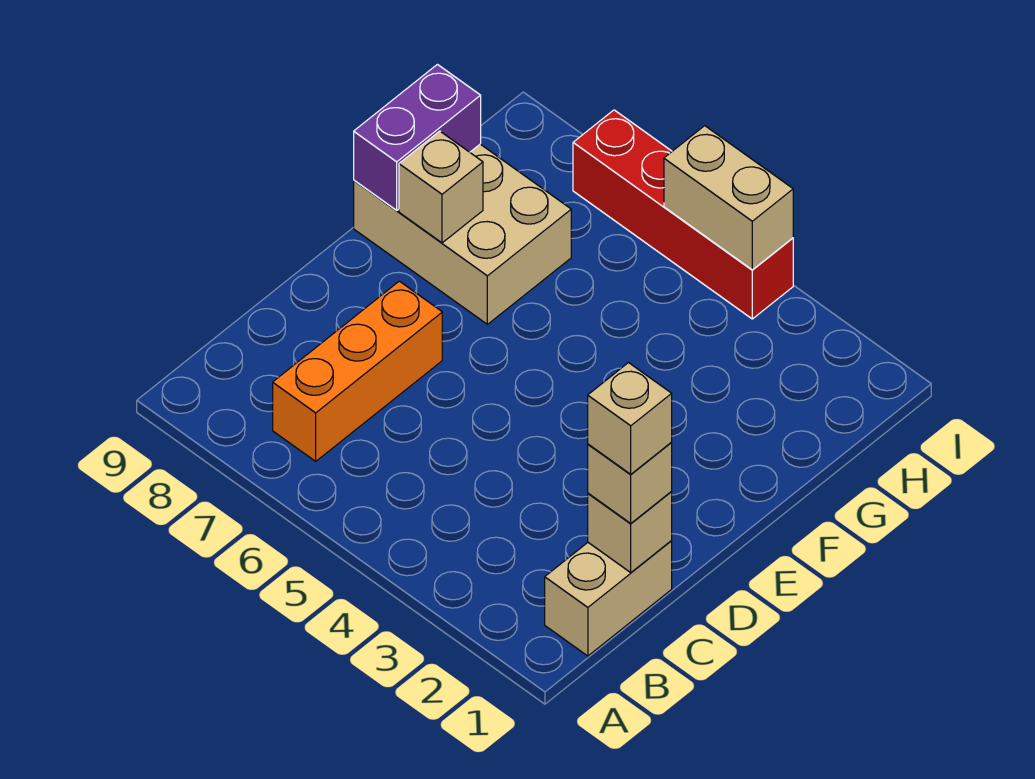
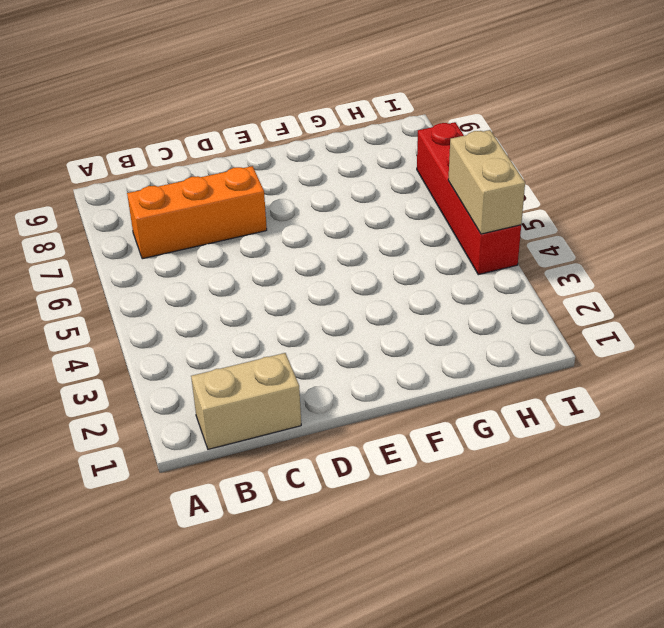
none -> tan 2x3 brick [354,144,571,324]
none -> tan 1x1 brick [588,492,672,573]

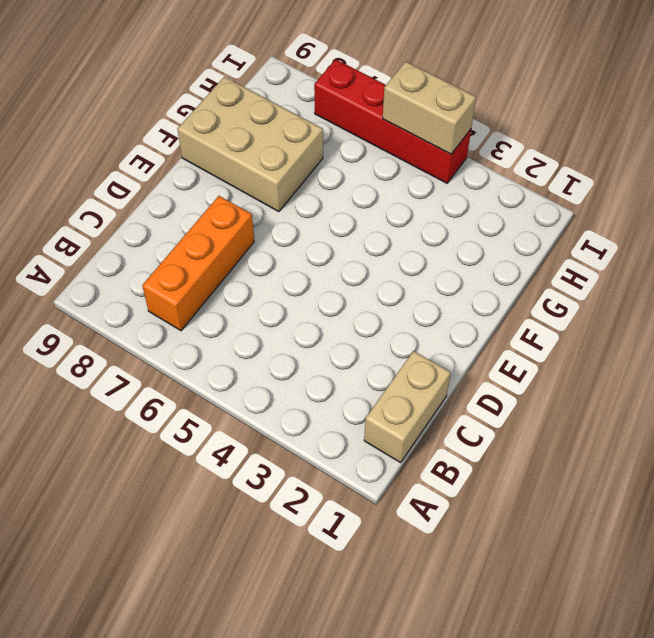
none -> tan 1x1 brick [588,492,672,573]
none -> tan 1x1 brick [399,131,483,243]

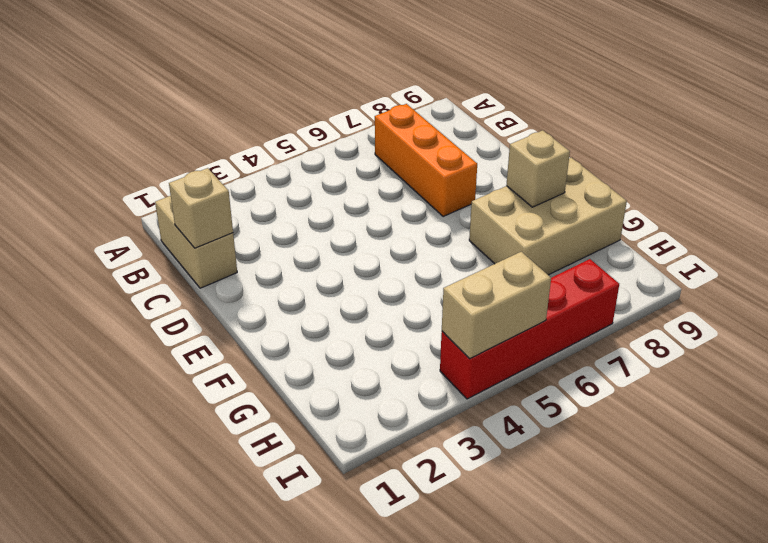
none -> purple 1x2 brick [354,65,481,210]
none -> tan 1x1 brick [588,443,672,524]

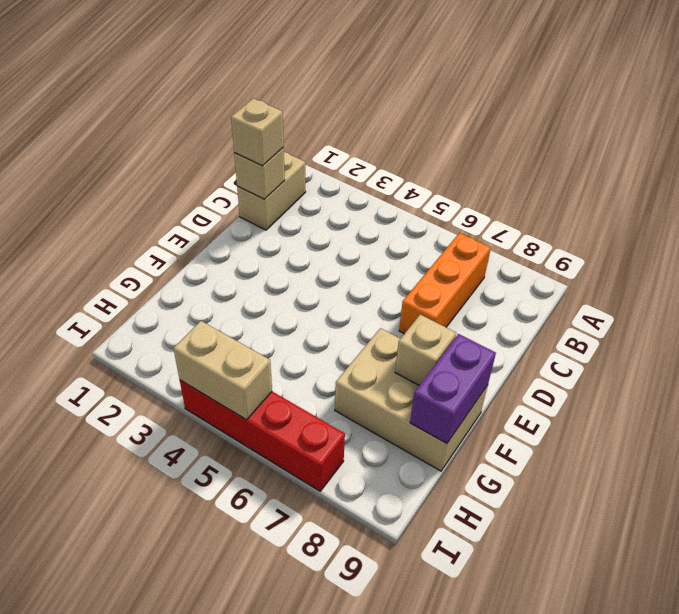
none -> tan 1x1 brick [588,363,672,474]

